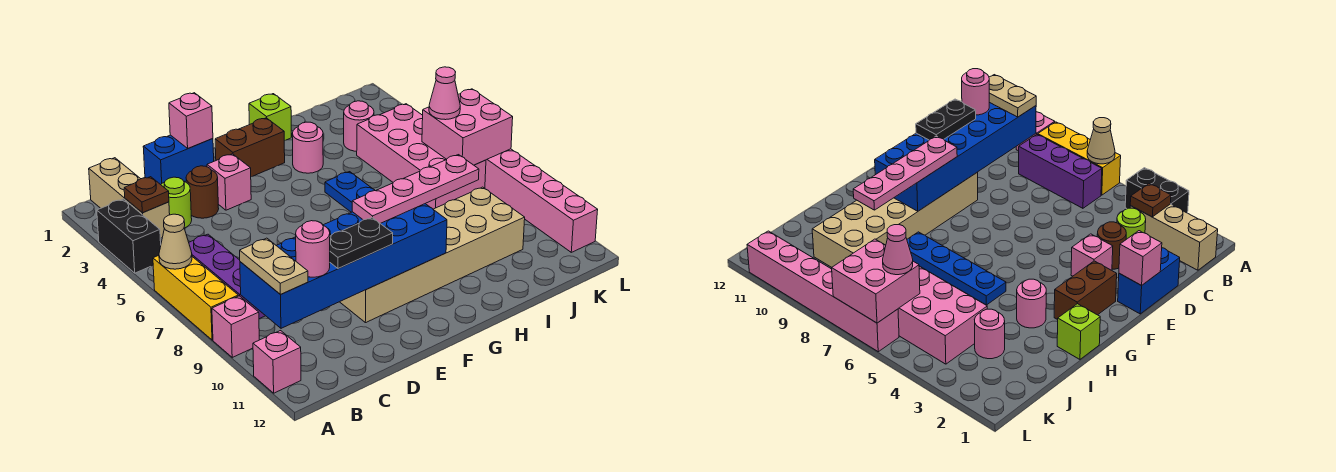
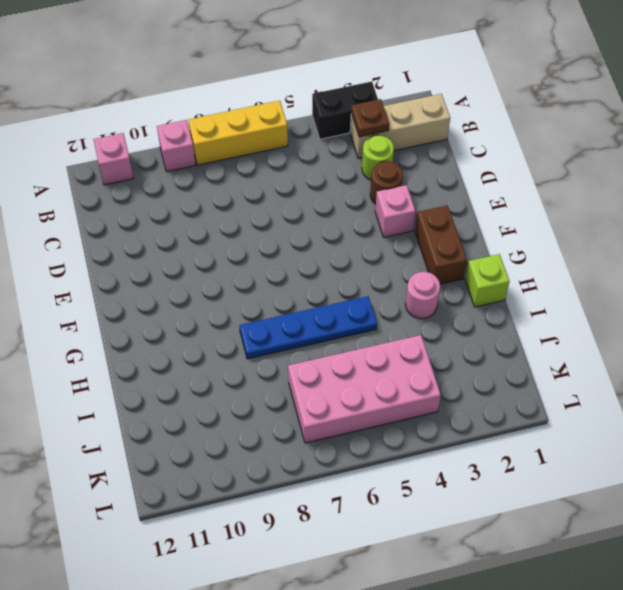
none -> purple 1x3 brick [189,234,265,319]
none -> blue 1x2 brick [143,135,214,185]
none -> tan 2x6 brick [340,187,525,323]

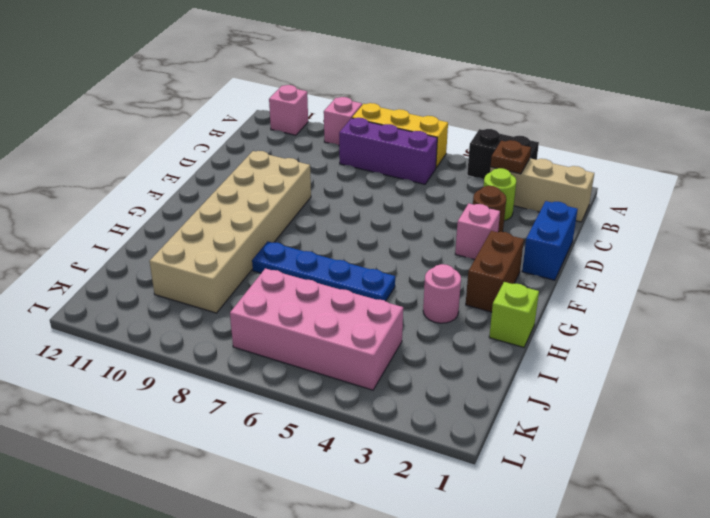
none -> pink 1x1 round brick [344,101,374,151]
none -> pink 1x6 brick [485,149,598,252]
none -> tan 1x1 cone [159,214,192,269]

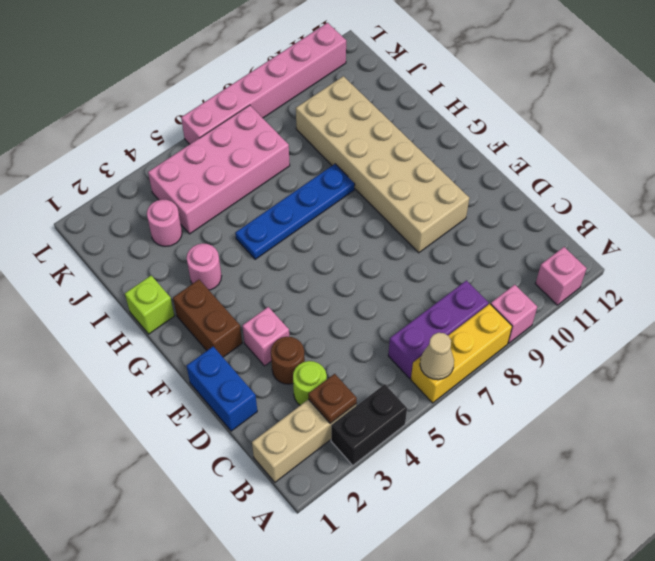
none -> blue 2x6 brick [240,204,447,328]
none -> pink 1x1 brick [169,93,213,148]
none -> pink 2x2 brick [422,89,513,165]

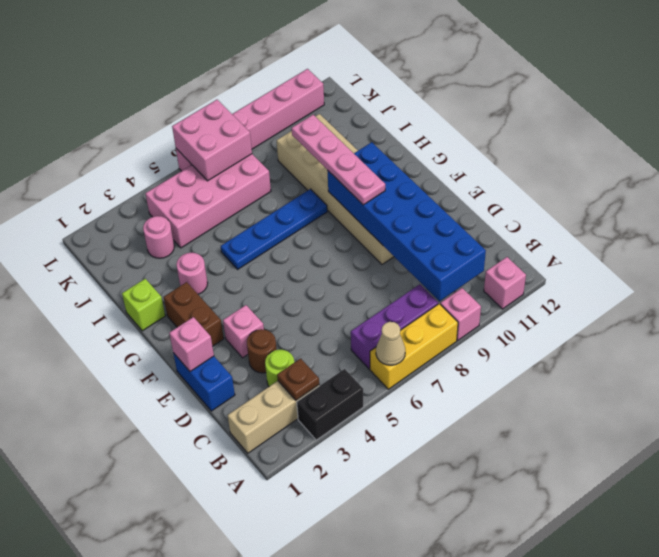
none -> tan 1x2 plate [240,238,308,295]
none -> pink 1x1 round brick [296,221,330,277]
none -> black 1x2 plate [330,218,393,269]

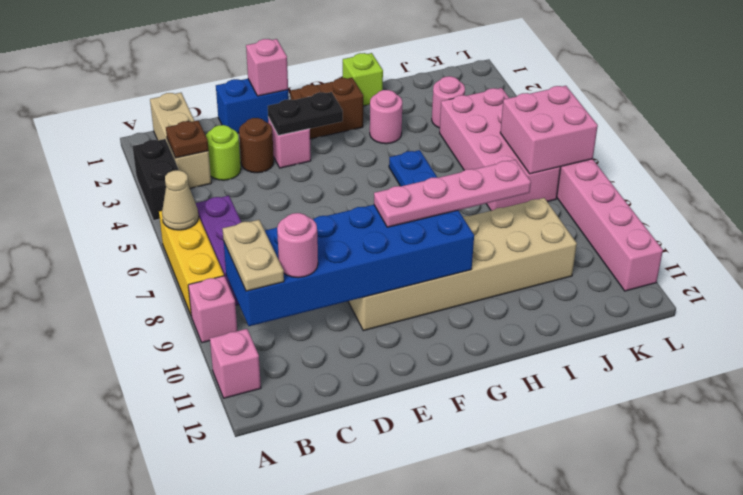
black 1x2 plate [268,92,343,135] -> black 1x2 plate moved to [330,218,393,269]
none -> pink 1x1 cone [429,67,460,120]

